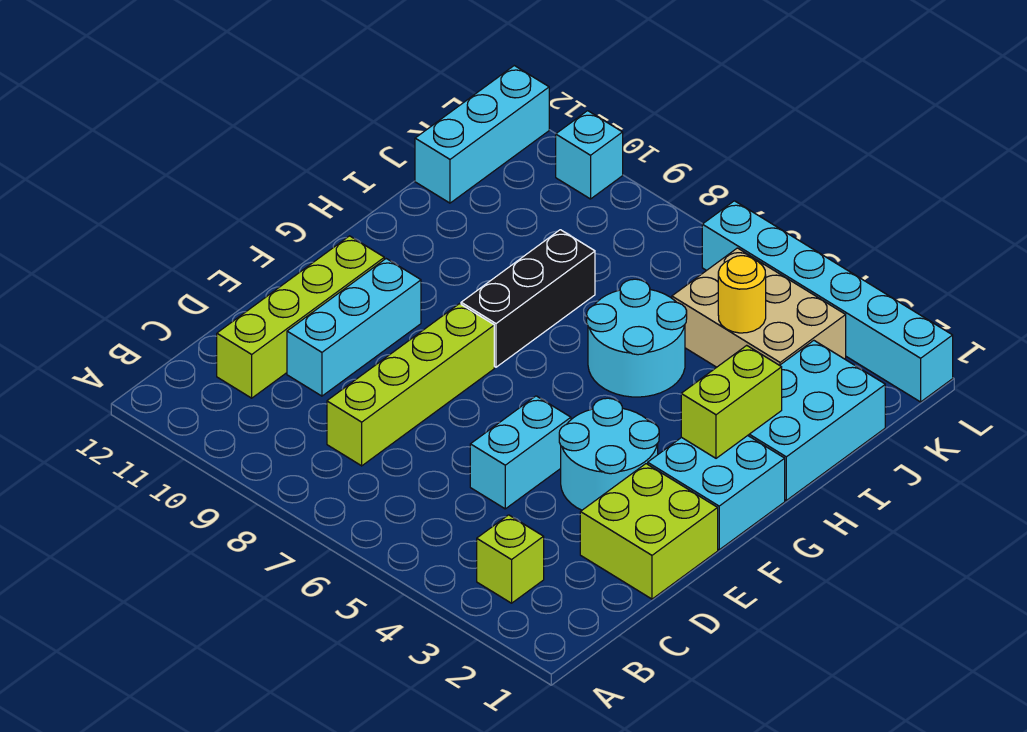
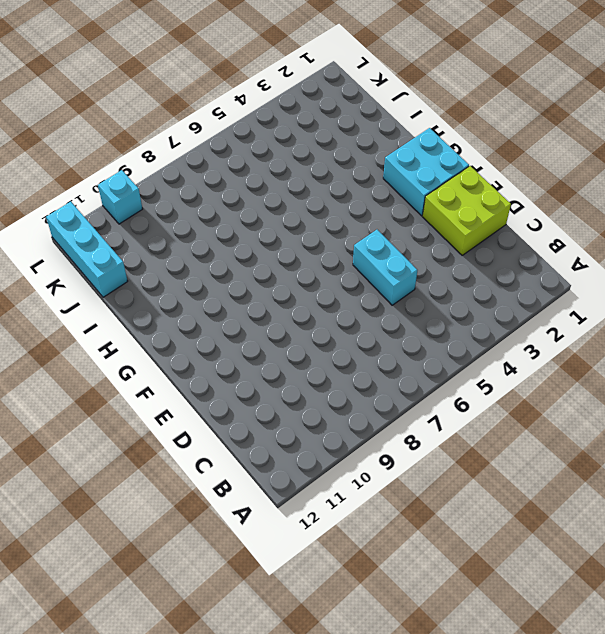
none -> lime 1x1 brick [477,515,544,603]
none -> lime 1x4 brick [327,304,494,466]
none -> lime 1x4 brick [217,236,384,398]

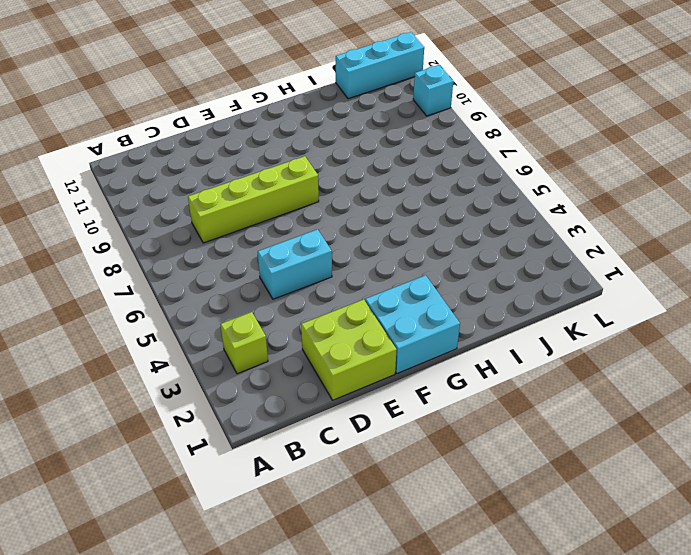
none -> lime 1x4 brick [217,236,384,398]
none -> cyan 1x3 brick [287,259,421,396]
none -> cyan 2x2 round brick [559,398,659,510]

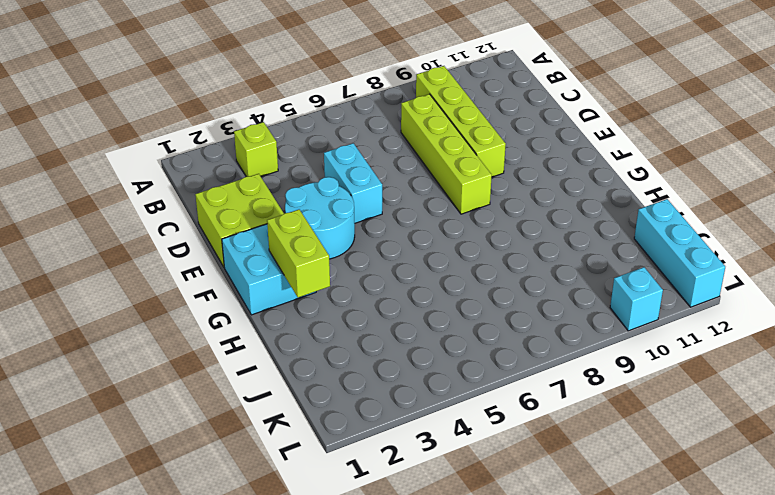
lime 1x4 brick [416,66,506,177] -> lime 1x4 brick moved to [217,236,384,398]
none -> cyan 1x3 brick [287,259,421,396]
none -> black 1x3 brick [461,230,595,367]
none -> cyan 2x3 brick [748,341,885,500]

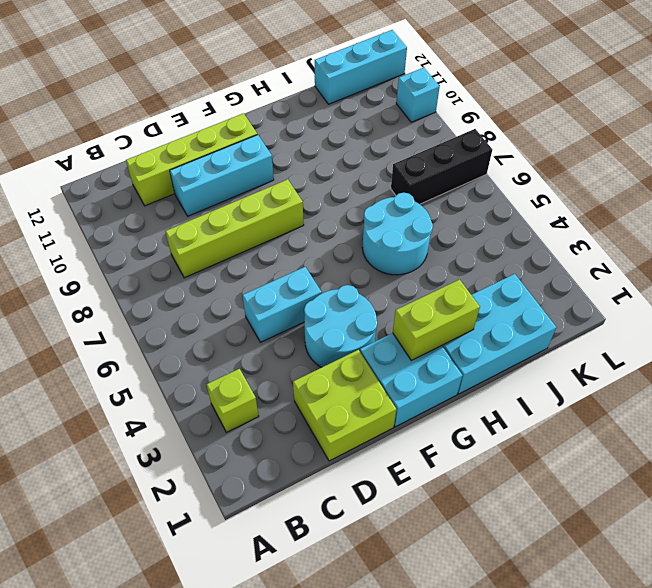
black 1x3 brick [391,129,492,204] -> black 1x3 brick moved to [461,230,595,367]
none -> tan 2x3 brick [672,248,846,367]
none -> cyan 1x6 brick [702,201,953,402]
none -> yellow 1x1 round brick [718,256,766,333]

